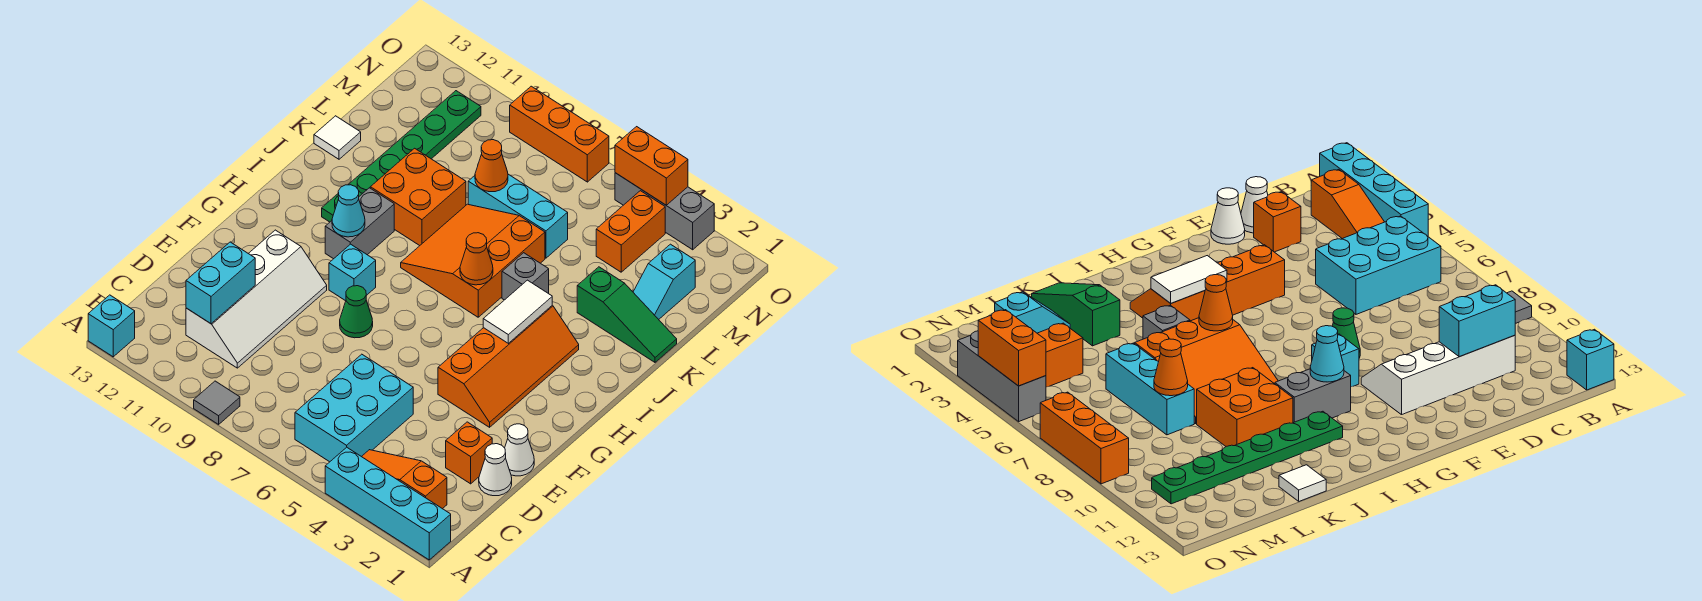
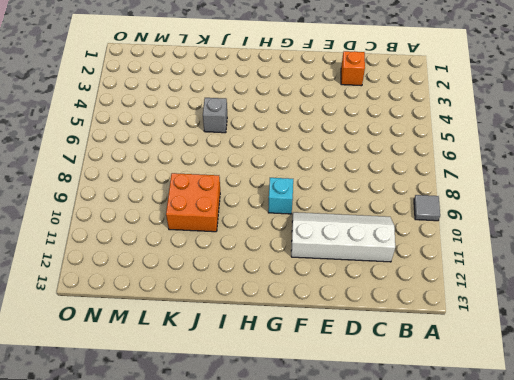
none -> cyan 1x4 brick [325,447,451,560]
none -> cyan 1x1 brick [88,295,135,357]
none -> orange 1x3 slope [362,450,447,509]
none -> cyan 2x3 brick [295,354,413,462]

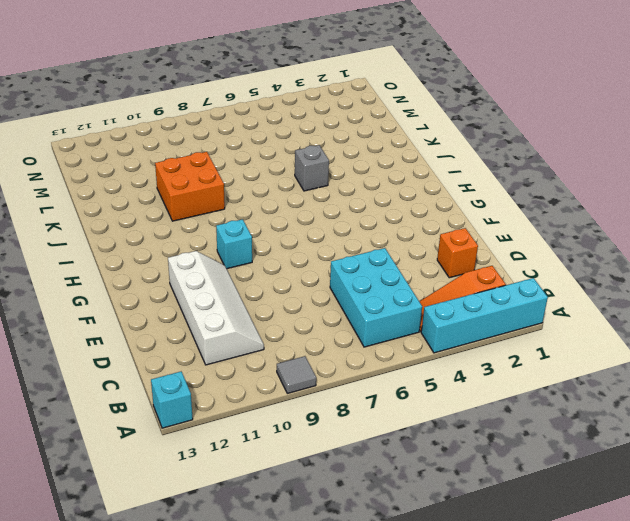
none -> white 1x1 cone [479,444,512,496]
none -> white 1x1 cone [505,424,534,476]
none -> orange 2x4 slope [438,305,579,427]
none -> green 1x1 cone [340,286,373,338]

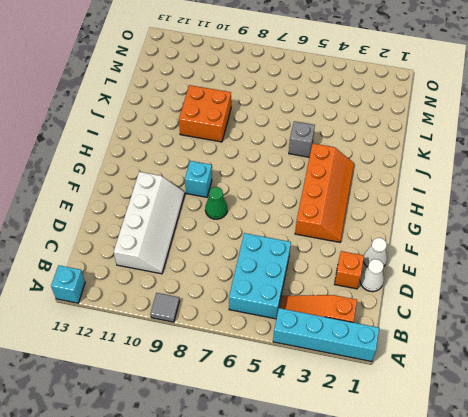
none -> grey 1x2 brick [325,188,394,259]
none -> orange 3x3 slope [401,204,545,317]
none -> green 1x6 plate [322,91,481,222]
none -> green 1x3 slope [577,267,677,362]

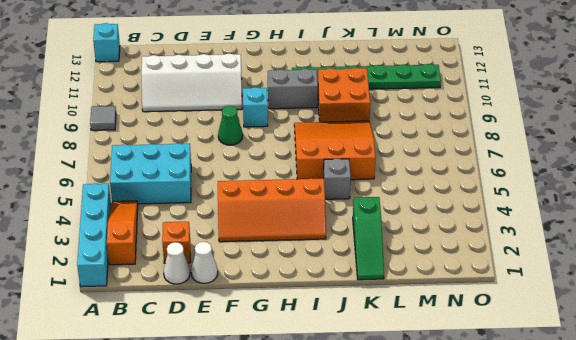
none -> white 1x1 tile [314,116,361,159]
none -> cyan 1x2 slope [633,244,695,319]
none -> cyan 1x3 brick [468,174,568,258]
none -> orange 1x2 brick [596,191,665,272]

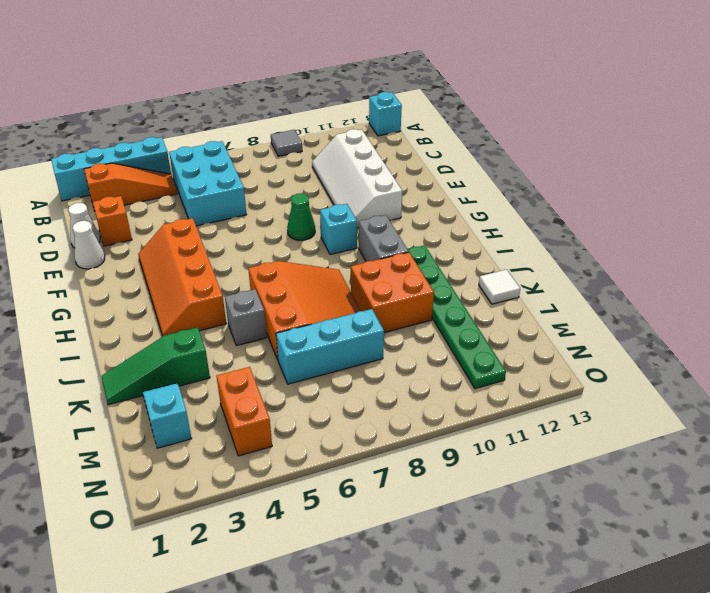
none -> grey 1x3 brick [615,173,714,250]
none -> orange 1x3 brick [510,86,609,182]
none -> cyan 1x2 brick [186,242,255,324]
none -> white 1x2 tile [483,280,552,343]

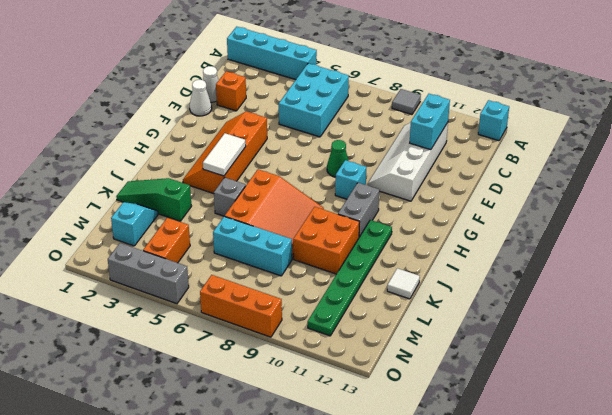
none -> orange 1x3 slope [362,450,447,509]
none -> cyan 1x1 cone [332,185,365,237]
none -> orange 1x1 cone [460,233,493,285]
none -> orange 1x1 cone [475,140,508,192]

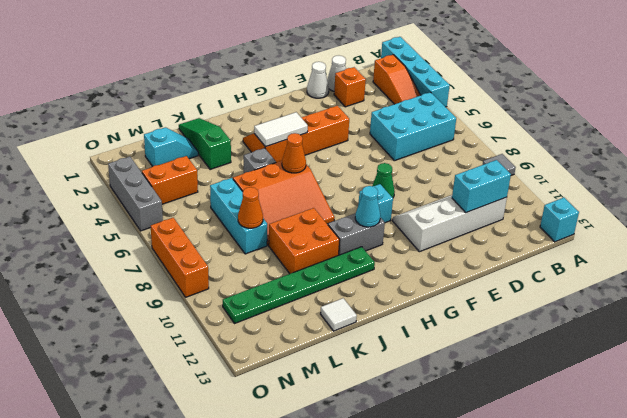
none -> orange 1x2 brick [615,127,688,205]

